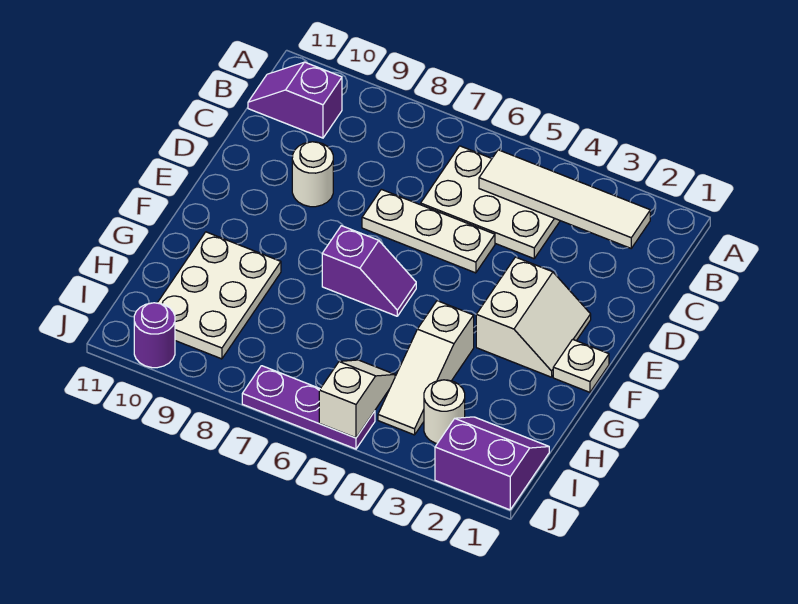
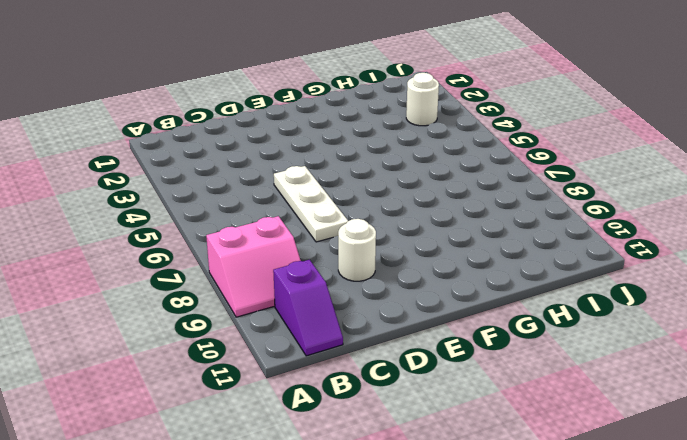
pink 2x2 slope [206,216,301,317] -> none
none -> white 2x3 plate [421,146,560,259]
none -> white 2x2 slope [476,257,591,377]
none -> white 1x1 plate [553,339,609,392]

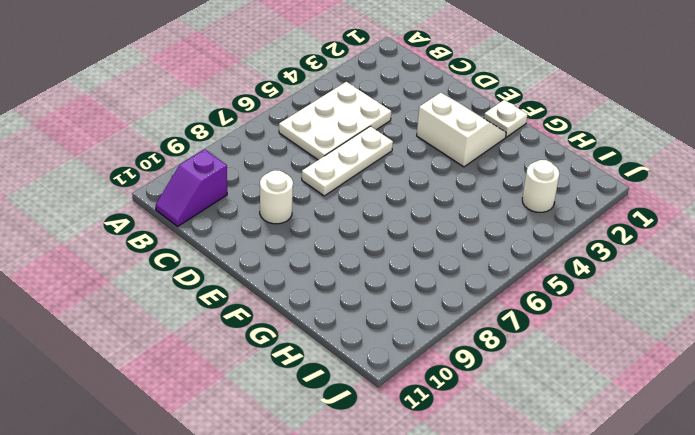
none -> purple 1x2 slope [322,226,416,316]
none -> white 1x3 slope [378,301,474,435]
none -> white 2x3 plate [158,232,281,359]

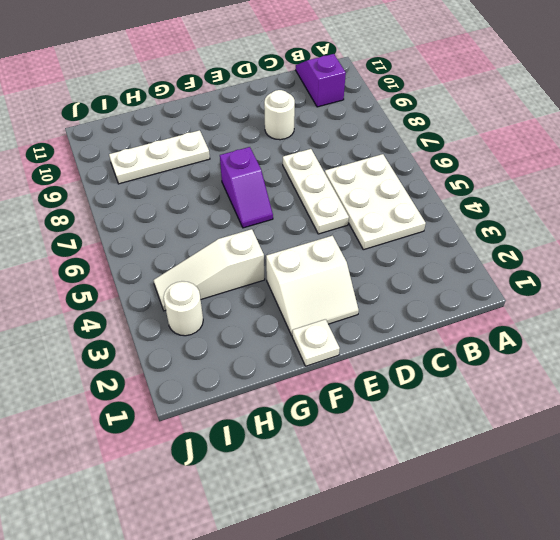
white 1x3 plate [109,130,210,184] -> white 2x3 plate [158,232,281,359]
none -> purple 2x2 slope [435,417,549,510]
none -> purple 1x3 plate [242,366,375,449]
none -> purple 1x1 round brick [134,303,175,368]

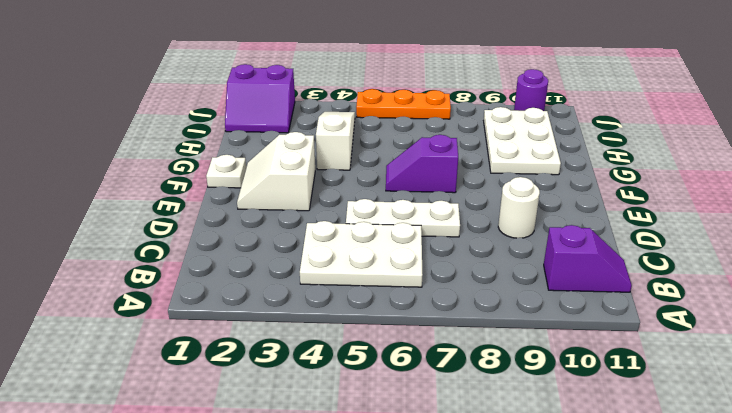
orange 1x3 plate [356,89,451,119] -> purple 1x3 plate [242,366,375,449]
none -> white 1x1 round brick [424,380,465,443]
none -> white 1x4 tile [479,150,650,248]
none -> white 1x2 slope [319,360,395,438]

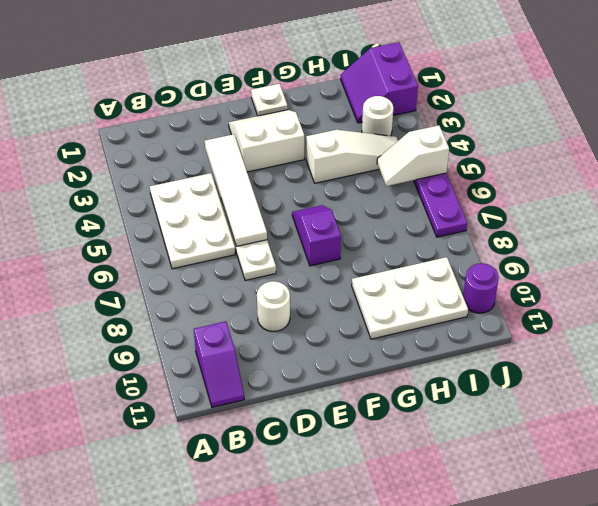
white 1x4 tile [205,134,267,247] -> white 1x4 tile moved to [479,150,650,248]

